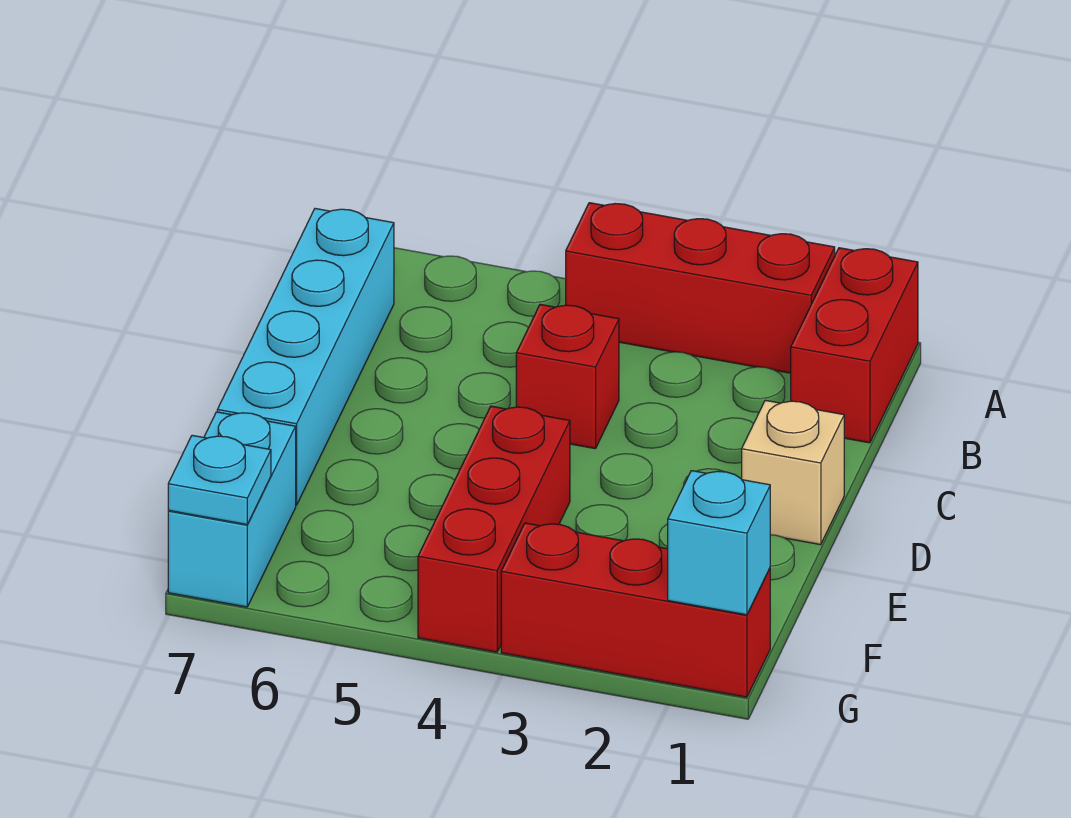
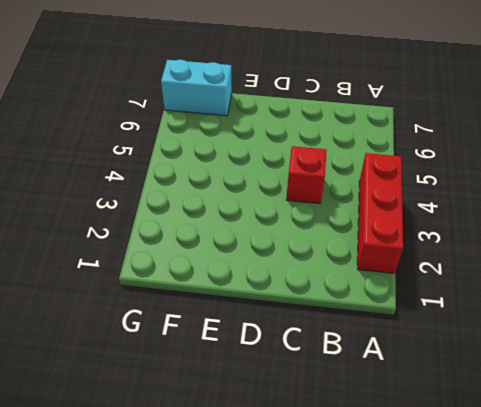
none -> red 1x2 brick [791,248,918,443]
none -> cyan 1x4 brick [217,208,394,505]

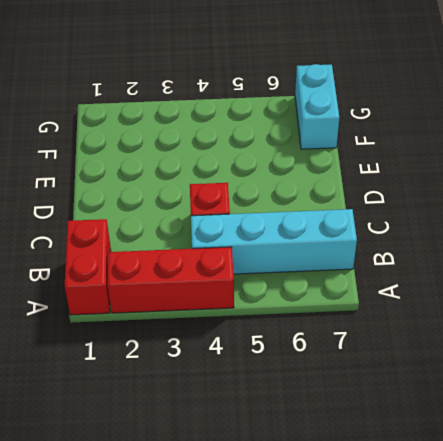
cyan 1x4 brick [191,209,357,274] -> cyan 1x4 brick turned to [217,208,394,505]
none -> tan 1x1 brick [742,400,844,545]
none -> red 1x3 brick [418,406,570,652]

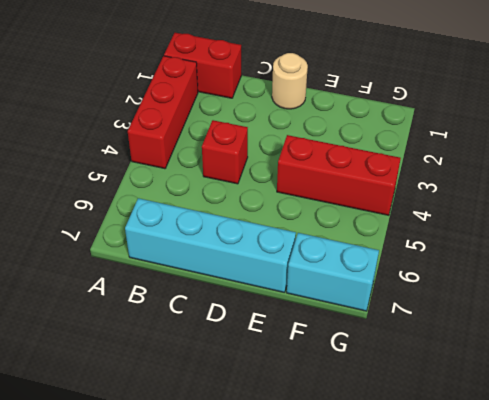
tan 1x1 round brick [272,53,308,109] -> tan 1x1 brick [742,400,844,545]
none -> red 1x3 brick [501,523,770,697]
none -> cyan 1x1 brick [668,471,770,615]

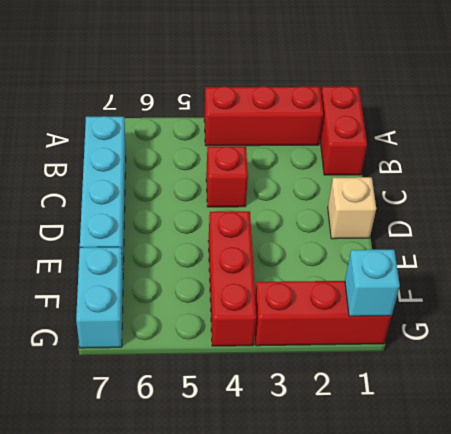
none -> cyan 1x1 plate [168,435,271,525]

